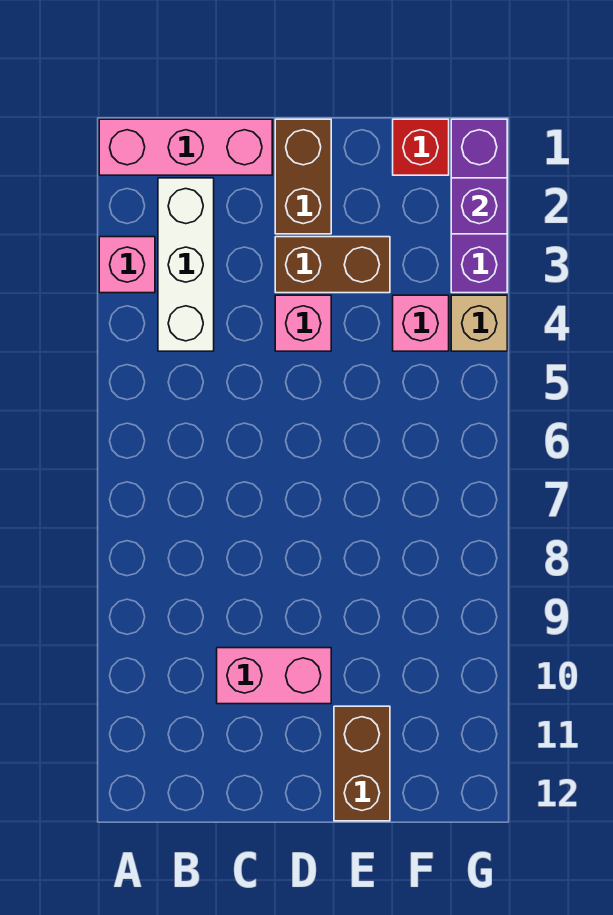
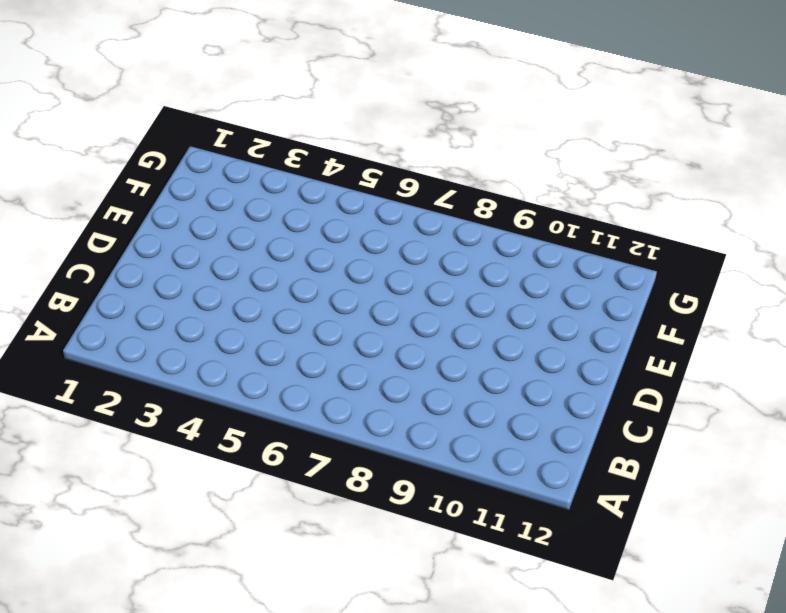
none -> pink 1x3 brick [99,119,272,175]
none -> pink 1x1 brick [99,237,155,293]
none -> white 1x3 brick [158,178,214,351]

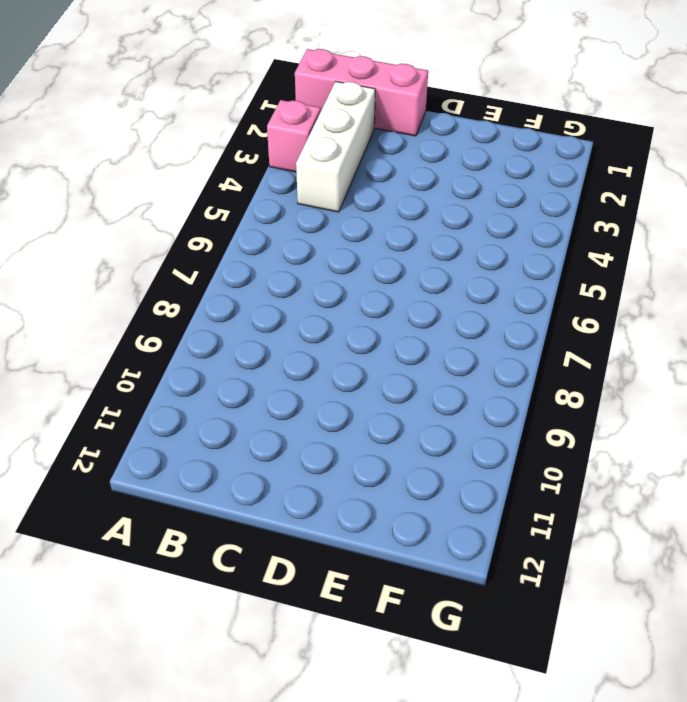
none -> pink 1x2 brick [217,648,331,704]
none -> brown 1x2 brick [275,119,331,234]
none -> brown 1x2 brick [275,237,390,293]

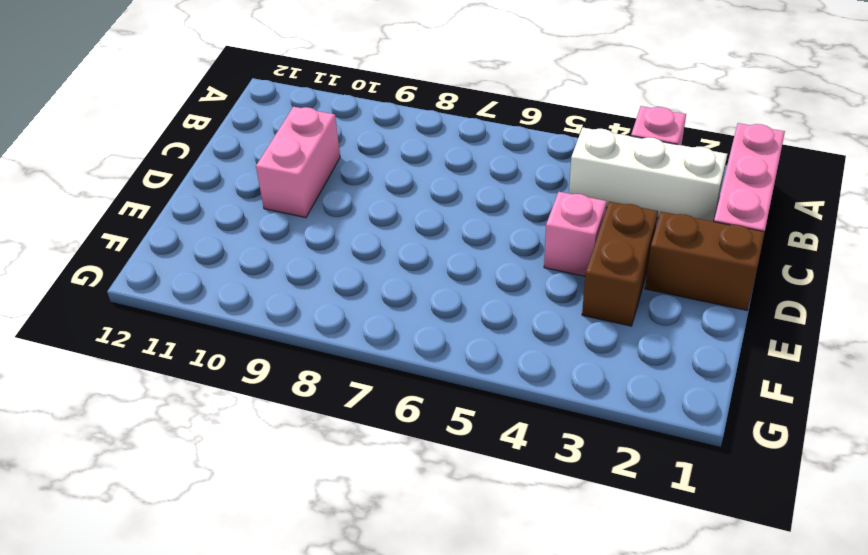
none -> brown 1x2 brick [334,706,390,821]
none -> red 1x1 brick [393,119,449,175]
none -> pink 1x1 brick [393,295,449,351]

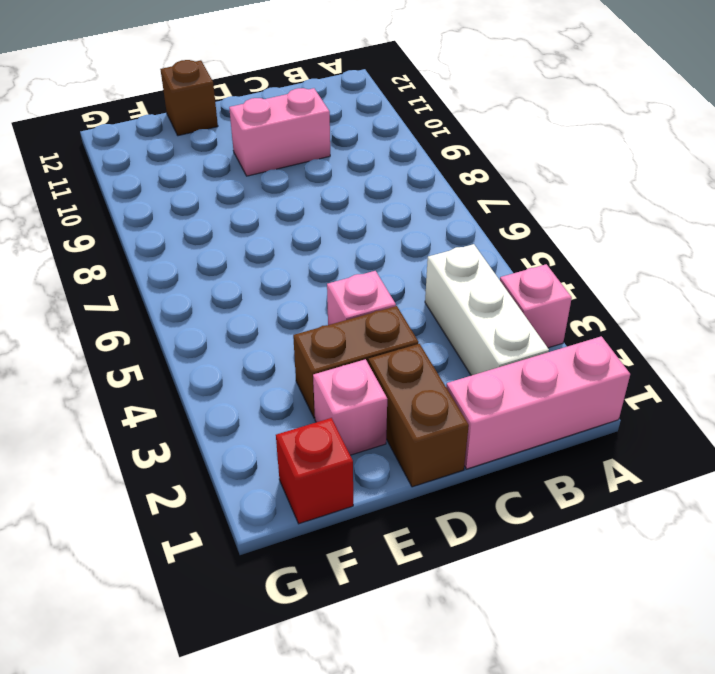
pink 1x1 brick [313,359,387,455] -> pink 1x1 brick moved to [393,295,449,351]
brown 1x1 brick [160,60,218,136] -> brown 1x2 brick [334,706,390,821]
none -> purple 1x3 brick [451,119,507,293]
none -> tan 1x1 brick [451,295,507,351]
none -> purple 1x1 brick [451,178,507,234]

